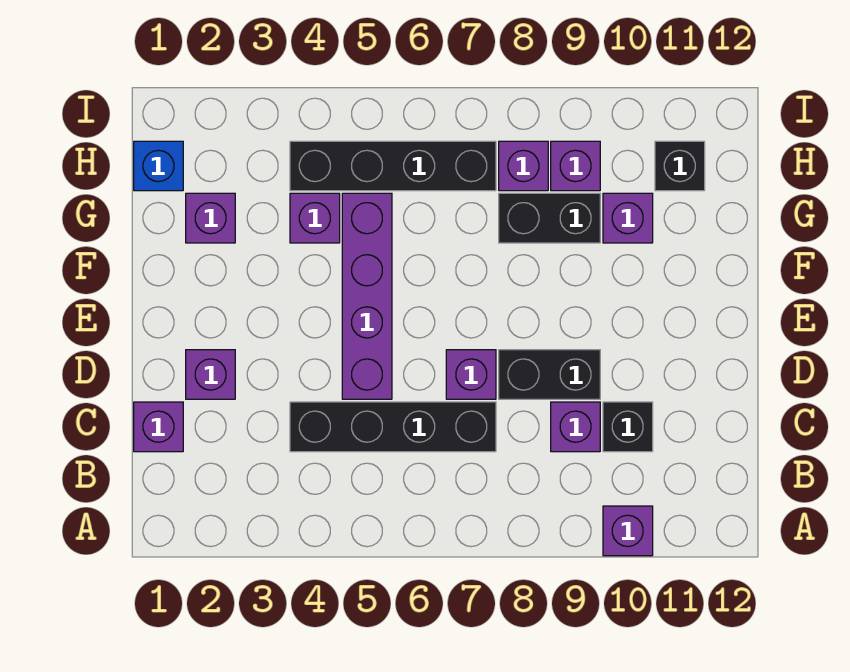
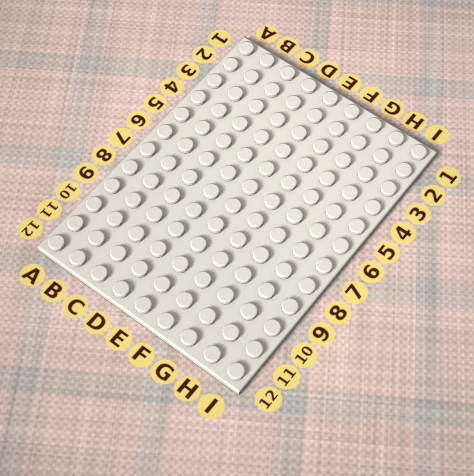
none -> purple 1x1 brick [603,506,653,556]
none -> purple 1x1 brick [134,402,183,452]
none -> black 1x4 brick [290,402,496,452]

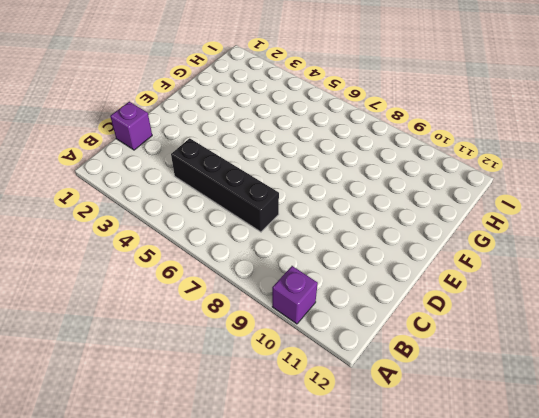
none -> purple 1x1 brick [551,402,600,452]
none -> black 1x1 brick [603,402,653,452]
none -> purple 1x1 brick [186,350,235,399]

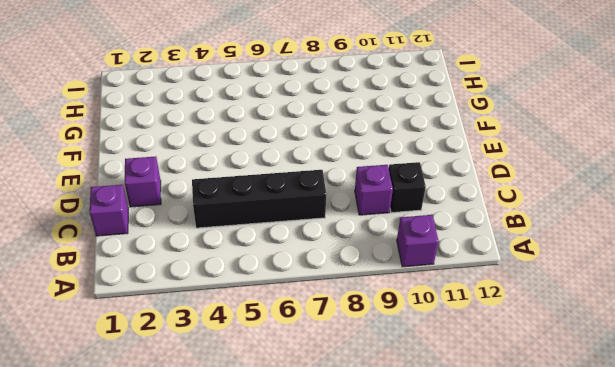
none -> purple 1x4 brick [342,193,392,399]
none -> purple 1x1 brick [446,350,496,399]
none -> black 1x2 brick [499,350,600,399]

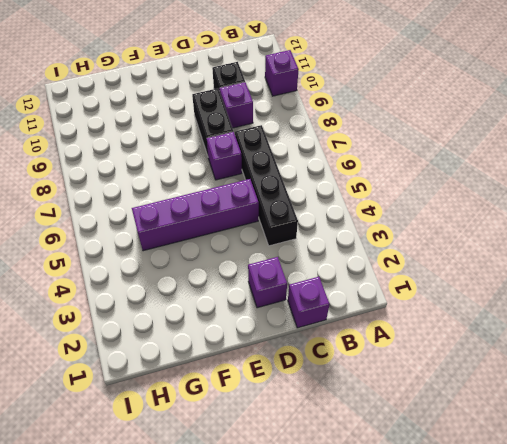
none -> purple 1x1 brick [186,193,235,243]
none -> purple 1x1 brick [290,193,340,243]
none -> black 1x2 brick [499,193,600,243]

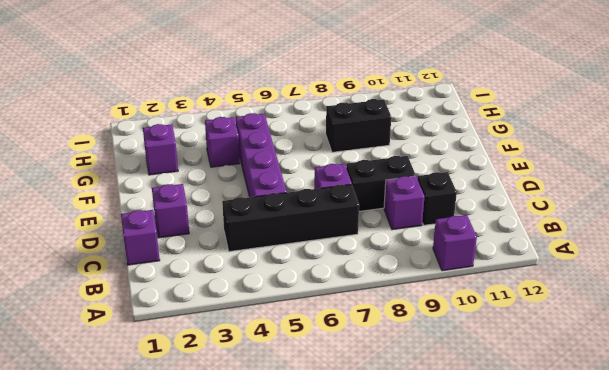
none -> purple 1x1 brick [603,193,653,243]
none -> blue 1x1 brick [134,141,183,191]
none -> black 1x4 brick [290,141,496,191]

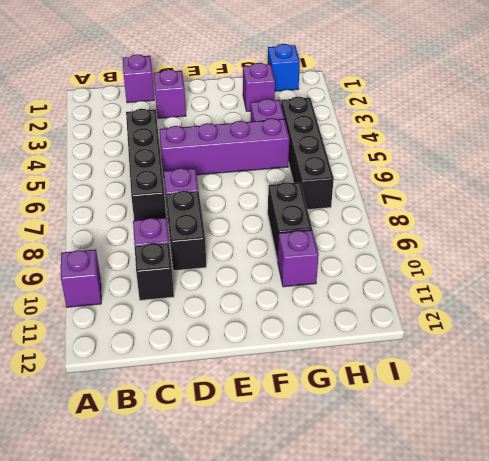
none -> purple 1x1 brick [499,141,548,191]
none -> purple 1x1 brick [551,141,600,191]
none -> black 1x1 brick [655,141,705,191]

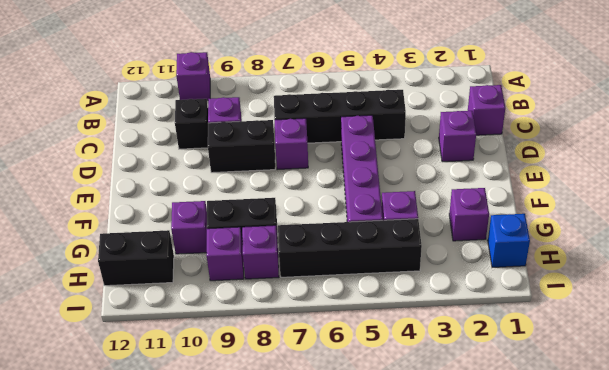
black 1x2 brick [98,230,174,286] -> black 1x1 brick [655,141,705,191]

